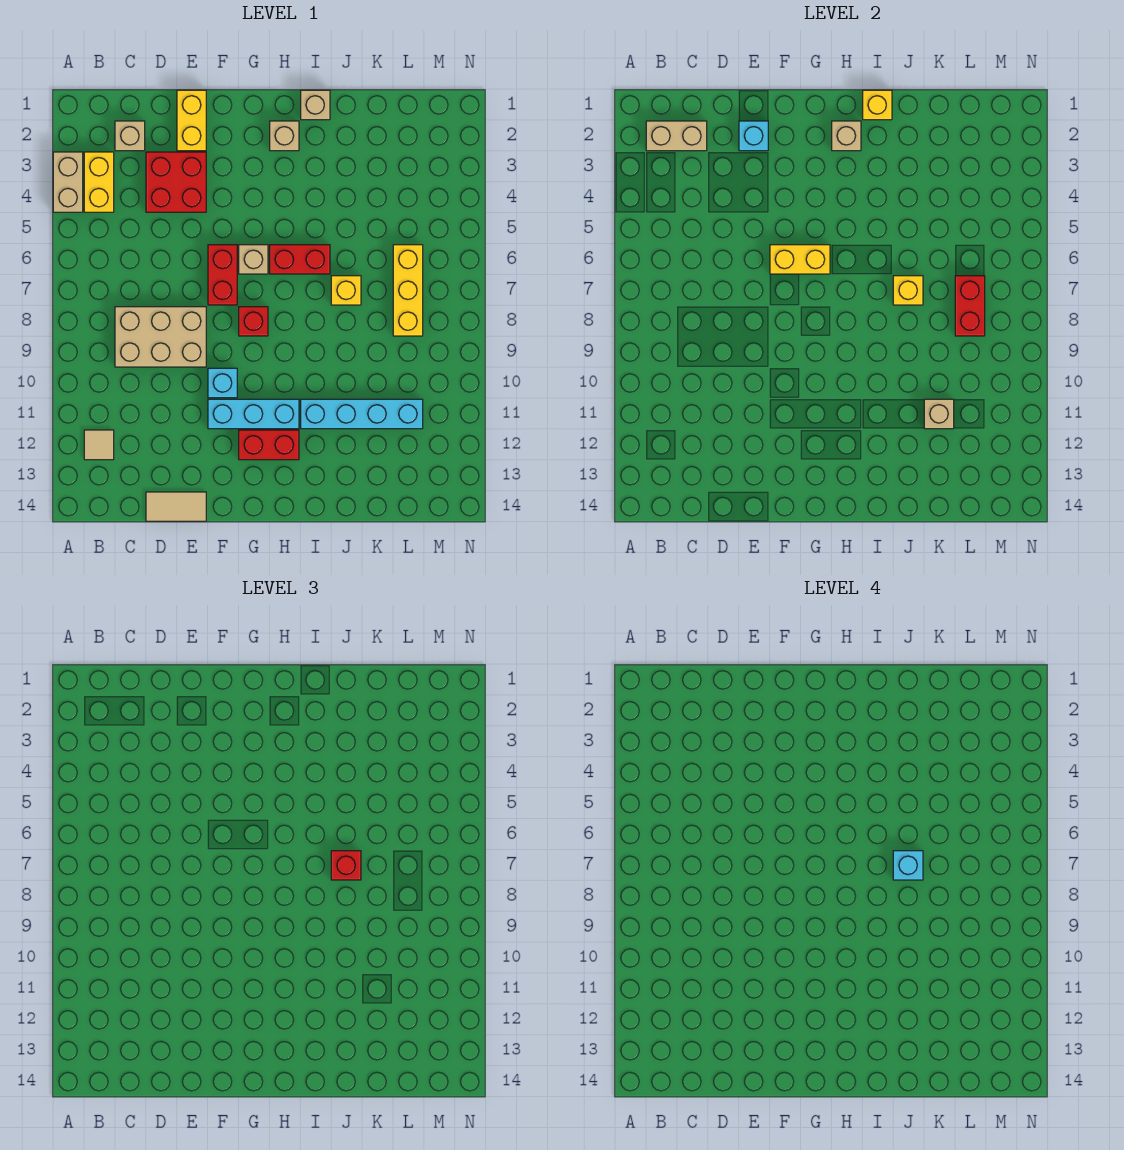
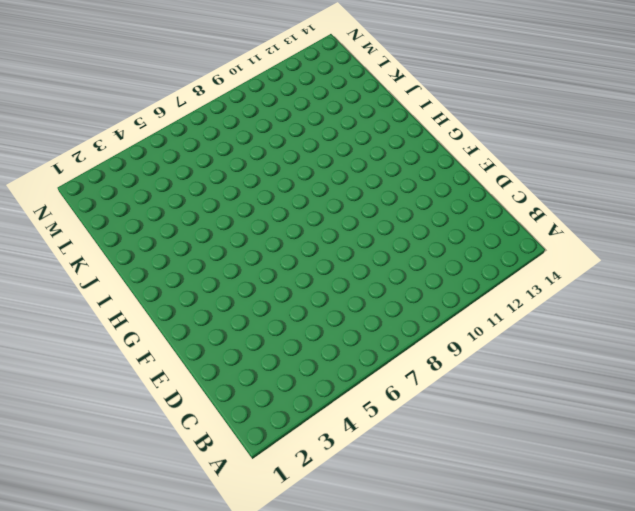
none -> tan 1x2 brick [53,152,83,212]
none -> yellow 1x2 brick [84,152,114,212]
none -> tan 1x1 tile [84,430,114,460]
none -> tan 1x1 brick [115,121,145,151]

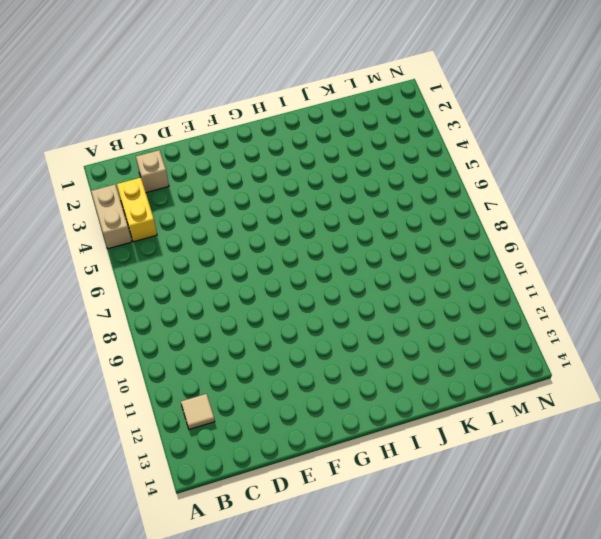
none -> tan 2x3 brick [115,307,206,367]
none -> red 2x2 brick [146,152,206,212]
none -> tan 1x2 tile [146,492,206,521]
none -> yellow 1x2 brick [177,90,206,151]

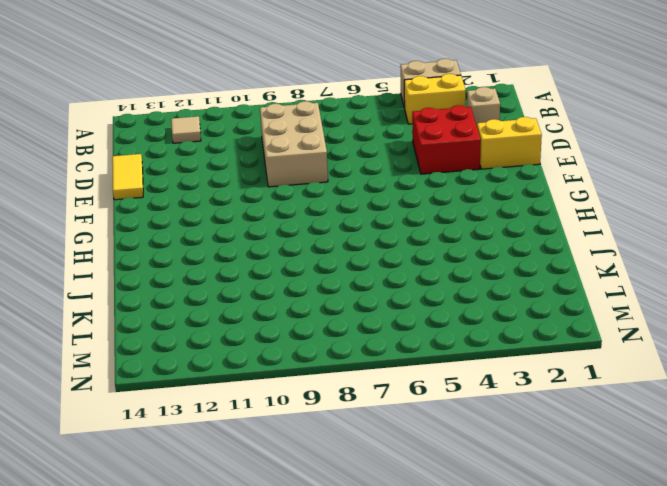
yellow 1x2 tile [112,154,143,200] -> tan 1x2 tile [146,492,206,521]
none -> red 1x2 brick [208,245,237,305]
none -> cyan 1x1 brick [208,368,237,398]
none -> cyan 1x3 brick [208,399,299,429]
none -> tan 1x1 brick [239,245,268,274]

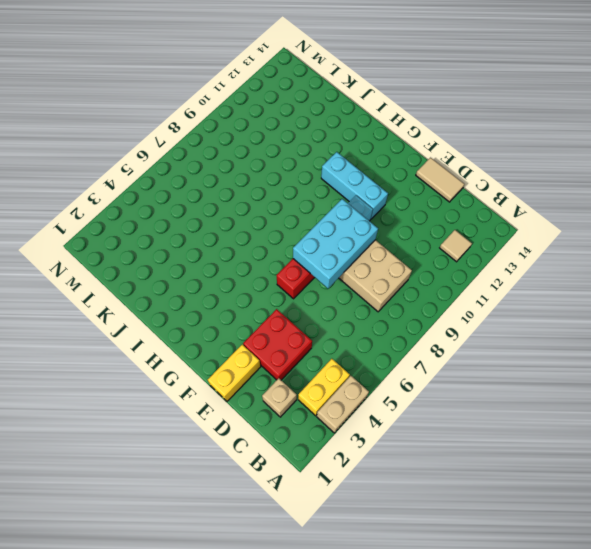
cyan 2x3 brick [293,199,378,288] -> none
none -> tan 1x1 brick [239,245,268,274]
none -> red 1x1 brick [239,307,268,336]
none -> red 1x2 brick [239,430,299,460]
none -> tan 1x1 brick [270,121,299,151]

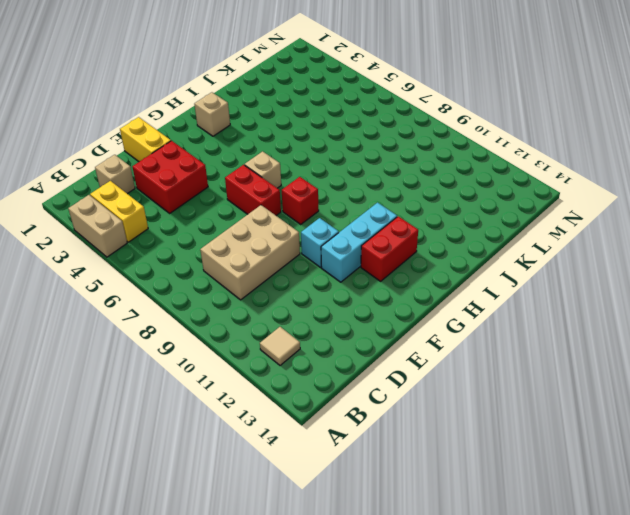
none -> tan 1x2 tile [146,492,206,521]
none -> red 1x2 brick [270,245,330,274]
none -> tan 1x1 brick [301,90,330,120]
none -> cyan 1x4 brick [301,399,423,429]

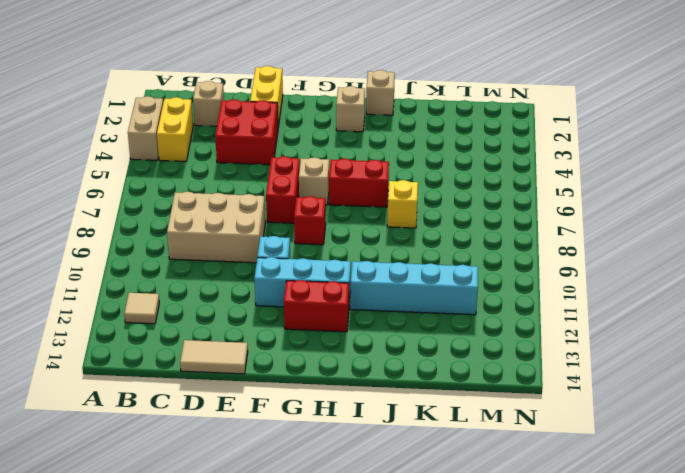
none -> yellow 1x3 brick [393,245,423,336]
none -> tan 1x2 brick [646,121,707,151]
none -> cyan 1x1 brick [739,121,768,151]
none -> yellow 1x2 brick [770,245,830,274]

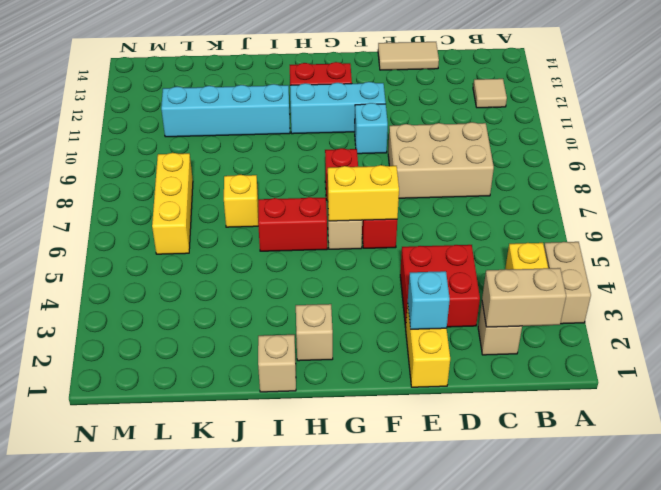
none -> tan 1x1 brick [832,121,861,151]
none -> yellow 1x1 brick [863,90,892,120]
none -> yellow 1x1 brick [893,276,923,305]
none -> tan 1x1 brick [924,399,954,429]

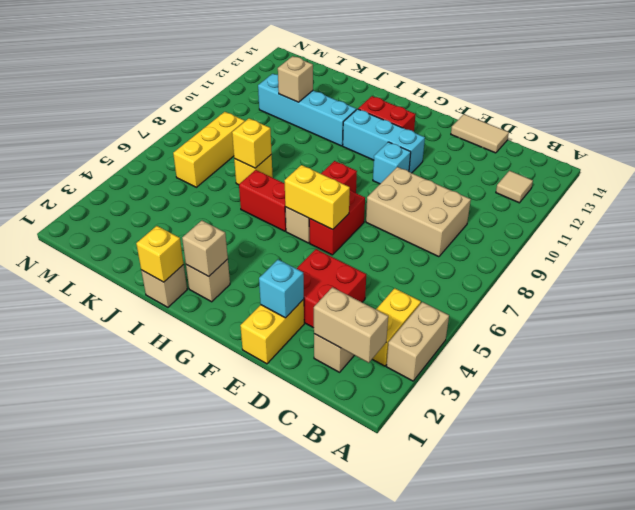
none -> red 1x2 brick [955,276,985,336]
none -> red 1x1 brick [331,851,361,880]
none -> cyan 1x1 brick [893,851,923,880]

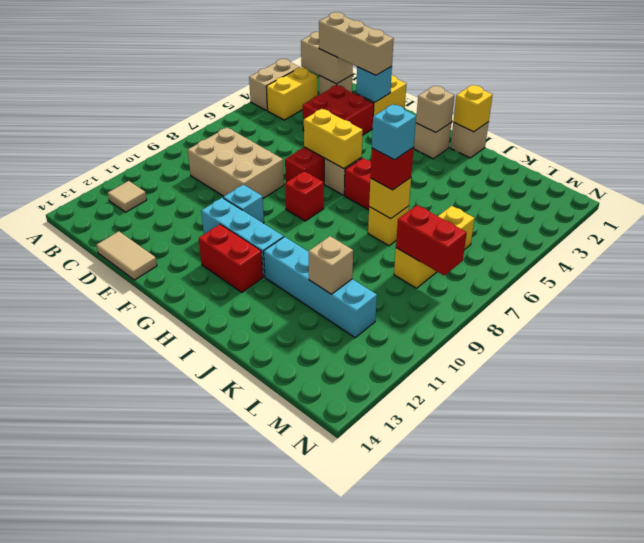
tan 1x3 brick [319,12,394,75] -> none
red 1x2 brick [396,205,467,275] -> red 1x2 brick turned to [955,276,985,336]

